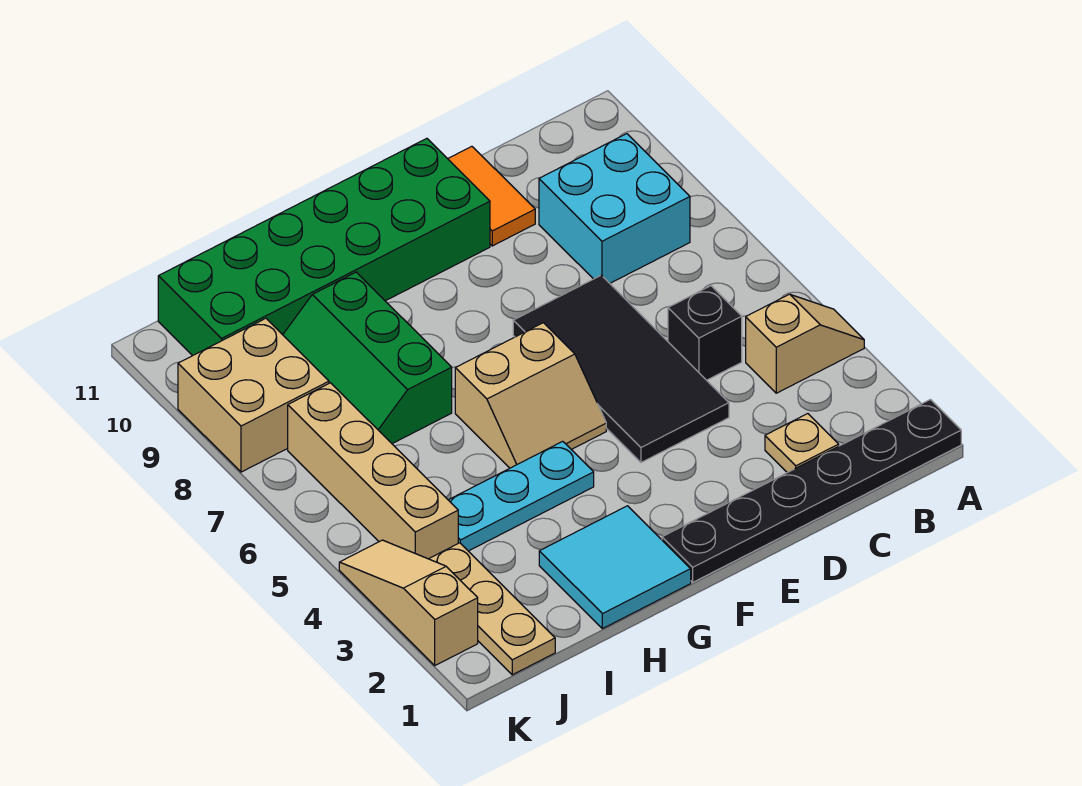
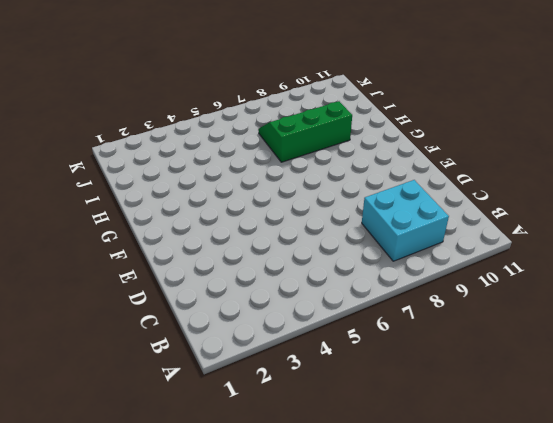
none -> black 1x6 plate [662,400,961,582]
none -> tan 1x2 slope [746,294,864,393]
none -> tan 1x1 plate [765,414,839,473]

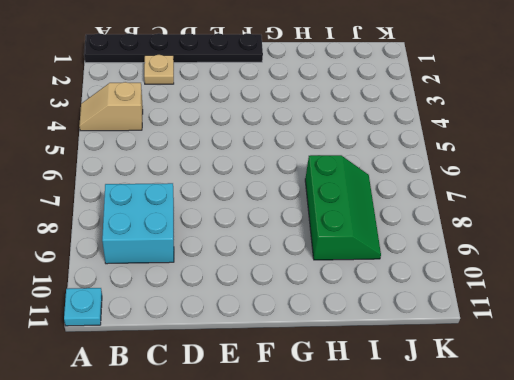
cyan 1x1 plate [64,288,102,326] -> none
none -> black 1x1 brick [668,286,742,380]
none -> black 2x4 tile [513,275,729,462]
none -> orange 1x2 tile [448,146,535,246]

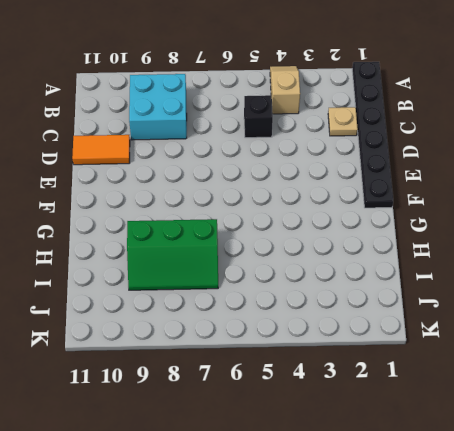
none -> black 2x4 tile [513,275,729,462]
none -> green 2x6 brick [158,138,490,356]
none -> tan 2x2 slope [455,323,606,468]

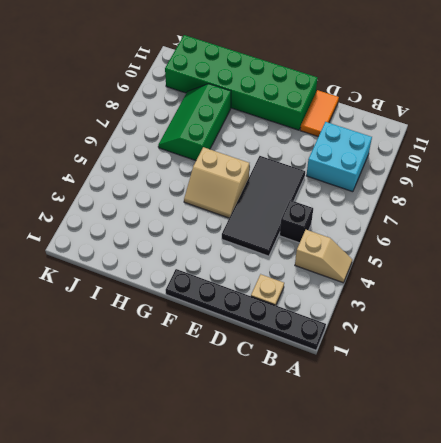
none -> cyan 2x2 tile [539,506,691,629]
none -> cyan 1x3 plate [449,441,594,551]
none -> tan 1x3 plate [429,543,555,675]

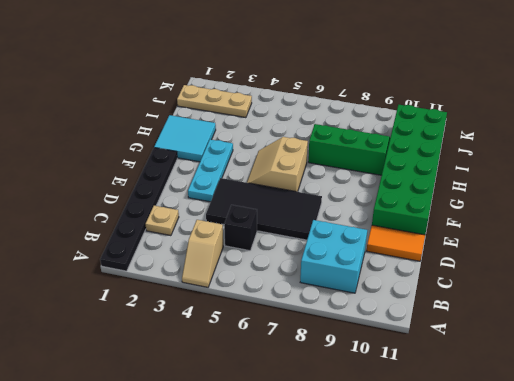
cyan 1x3 plate [188,139,233,202] -> cyan 1x3 plate moved to [449,441,594,551]
none -> tan 1x4 brick [288,383,458,559]
none -> tan 2x2 brick [178,318,329,472]
none -> tan 1x3 slope [339,540,478,665]

